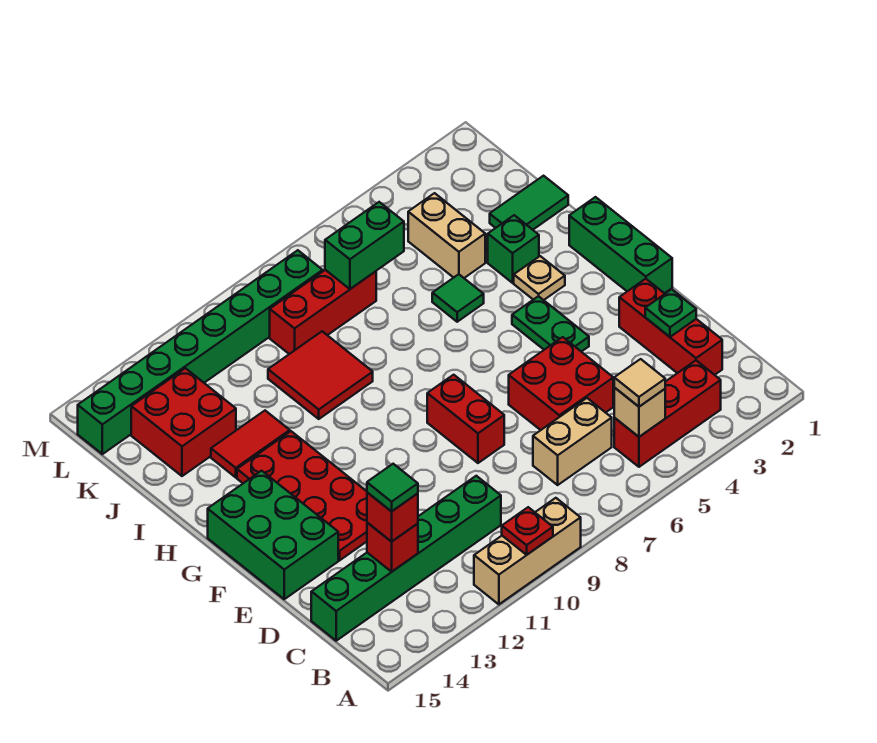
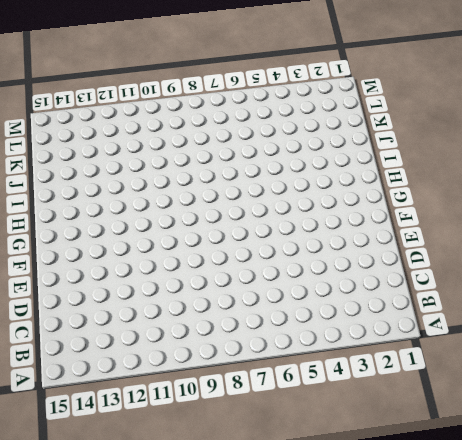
none -> tan 1x3 brick [474,498,581,604]
none -> red 1x3 brick [614,361,721,467]
none -> red 1x3 brick [619,279,722,375]

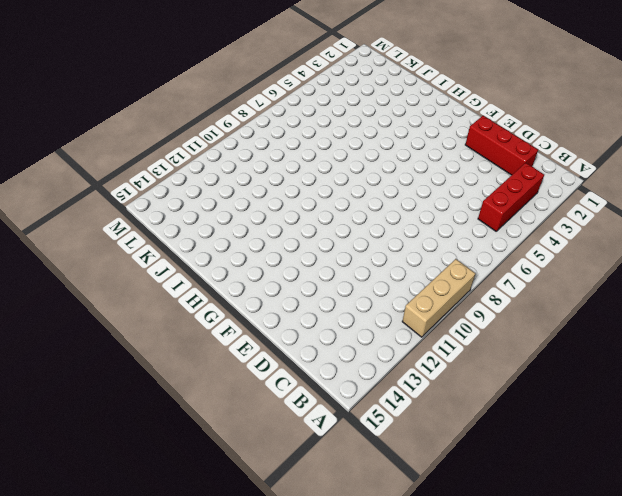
none -> tan 1x2 brick [533,398,612,485]
none -> green 1x6 brick [311,476,501,641]
none -> red 2x2 brick [509,337,613,430]

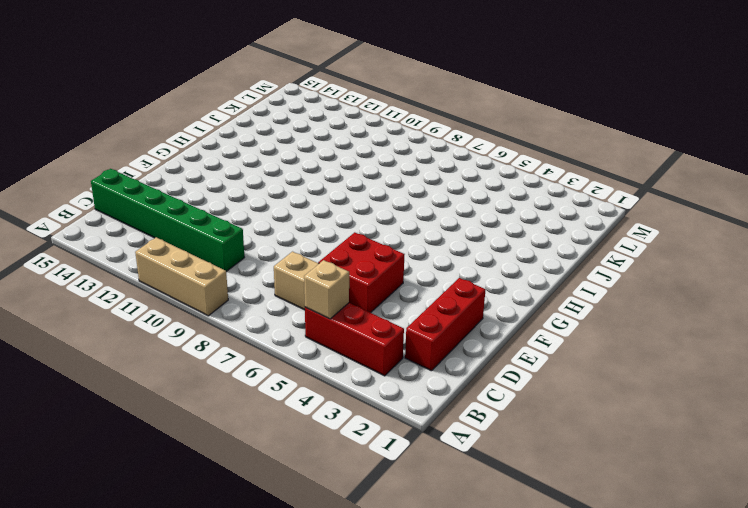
none -> red 1x2 brick [427,375,504,463]
none -> red 2x4 plate [237,431,367,560]
none -> green 2x3 brick [208,471,338,599]

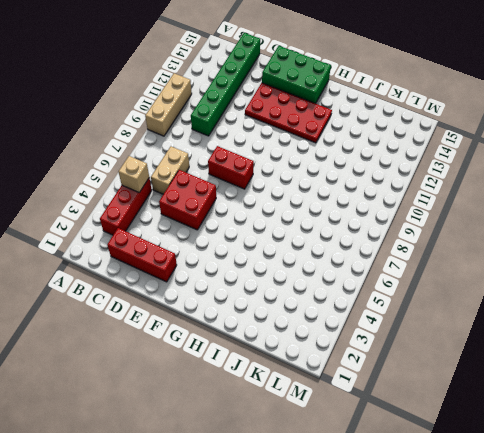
none -> green 1x3 brick [569,197,672,293]
none -> green 1x2 plate [512,296,589,352]
none -> tan 1x1 plate [514,256,565,300]

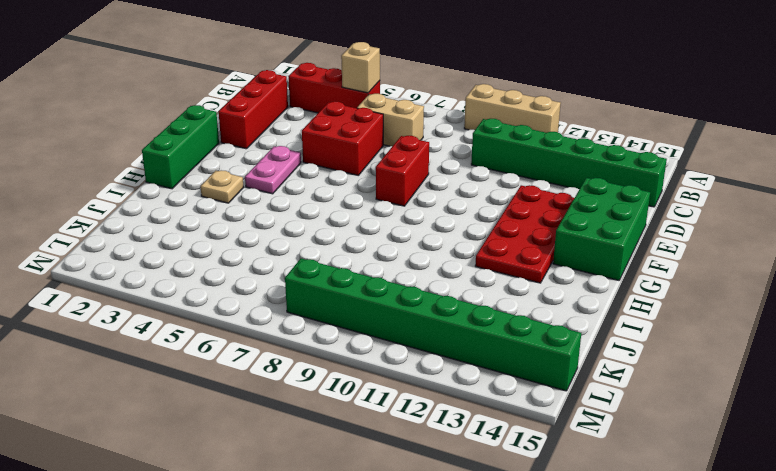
pink 1x2 plate [245,146,301,194] -> green 1x2 plate [512,296,589,352]
none -> green 1x1 brick [488,215,539,283]
none -> green 1x1 tile [432,274,484,322]
none -> red 2x2 tile [268,331,373,419]

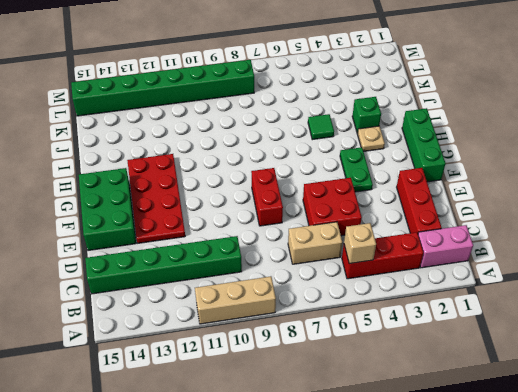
pink 1x2 brick [418,225,473,268] -> none
none -> red 2x2 tile [268,331,373,419]
none -> red 1x2 tile [211,411,290,477]
none -> green 1x2 tile [490,176,568,230]

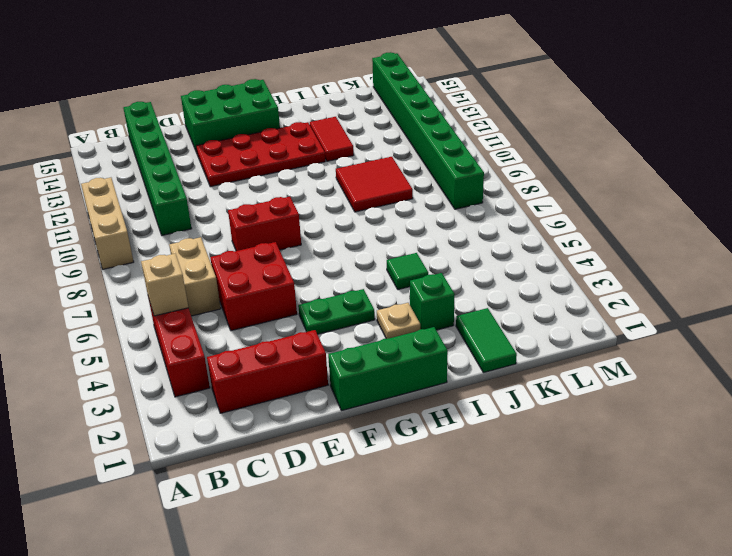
none -> tan 1x2 brick [408,193,485,278]
none -> red 2x2 brick [131,368,236,476]
none -> red 1x3 brick [270,270,376,354]

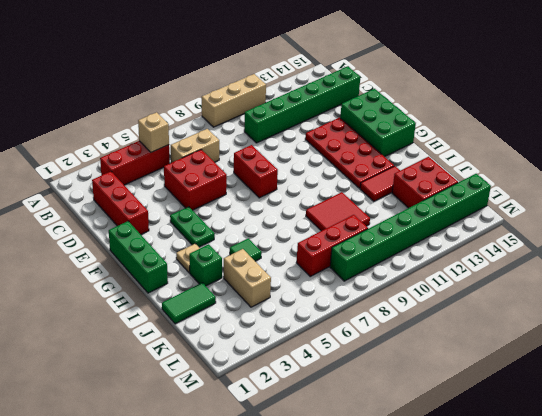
none -> red 1x1 plate [502,507,553,555]
none -> red 1x1 brick [367,523,418,572]
none -> green 1x1 plate [645,289,696,337]

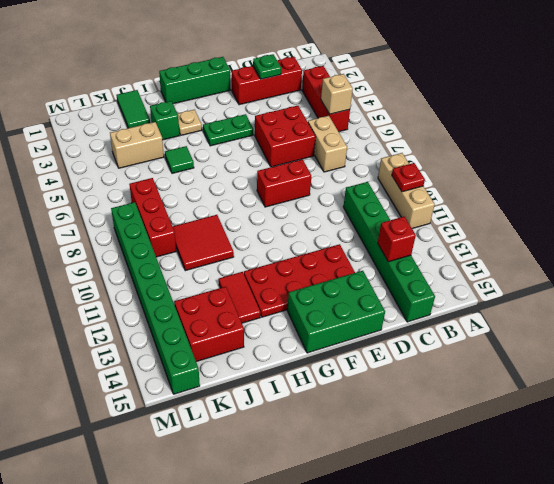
none -> green 1x2 brick [325,202,404,289]
none -> tan 1x1 tile [614,359,665,407]
none -> red 1x1 brick [367,492,418,542]

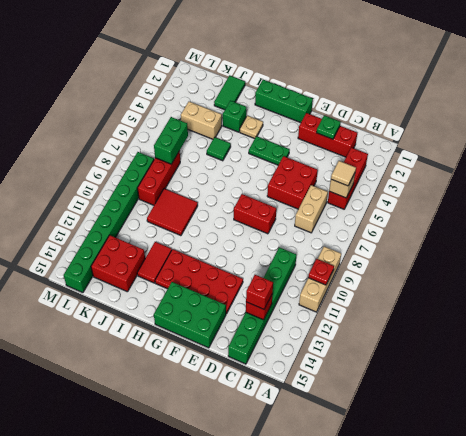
none -> green 1x1 tile [367,464,418,512]

